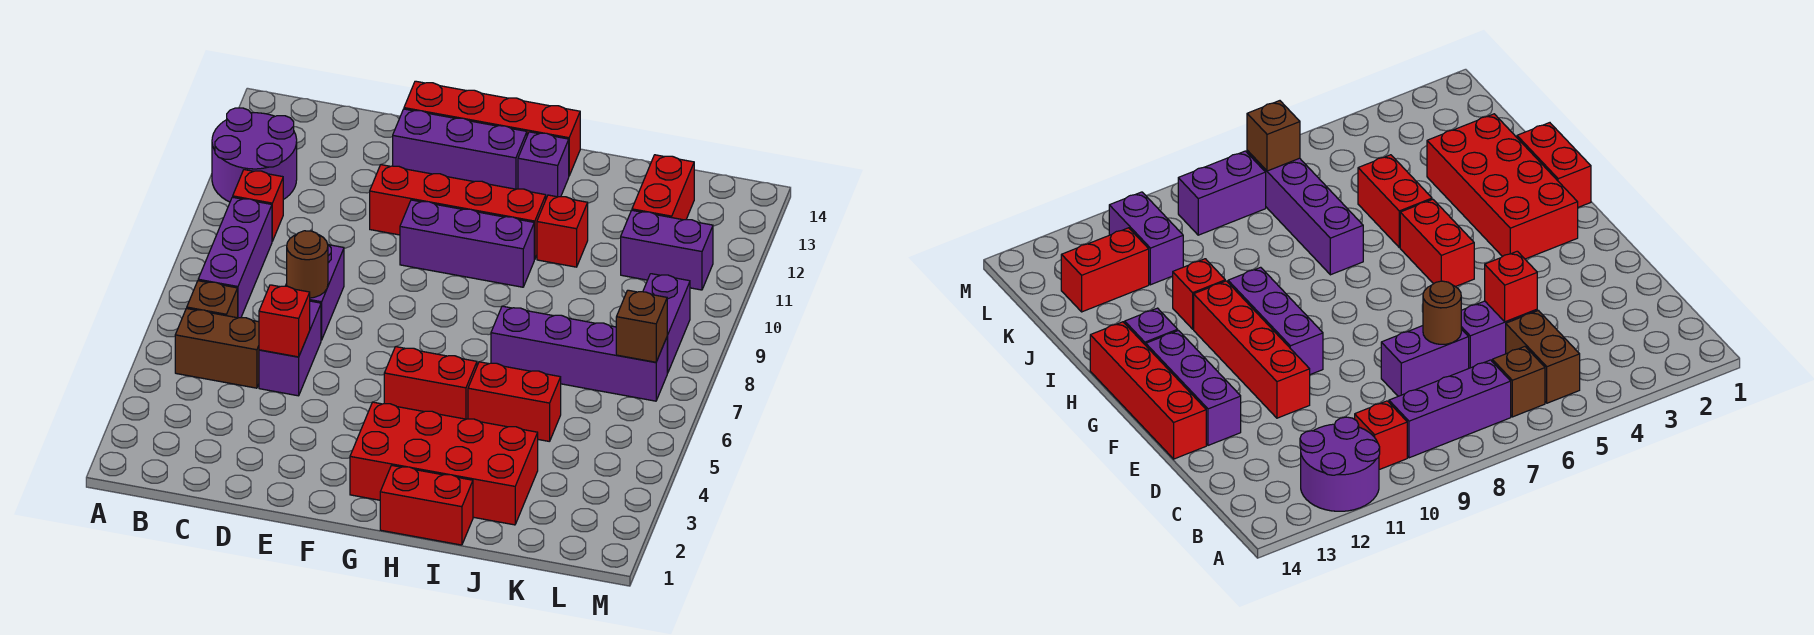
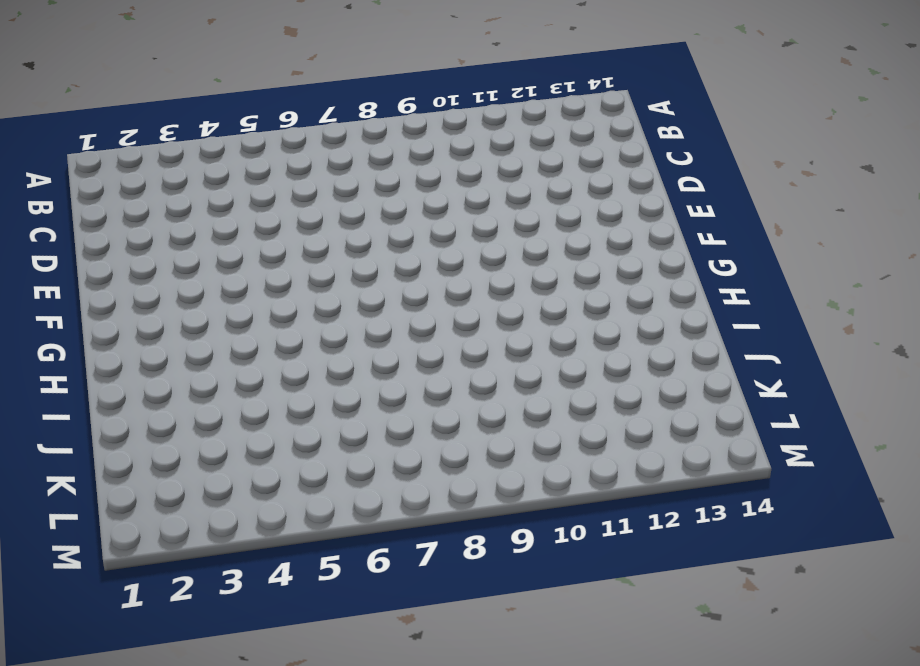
none -> purple 2x2 round brick [212,108,297,202]
none -> brown 1x2 brick [175,308,259,388]
none -> brown 1x1 brick [187,281,238,318]

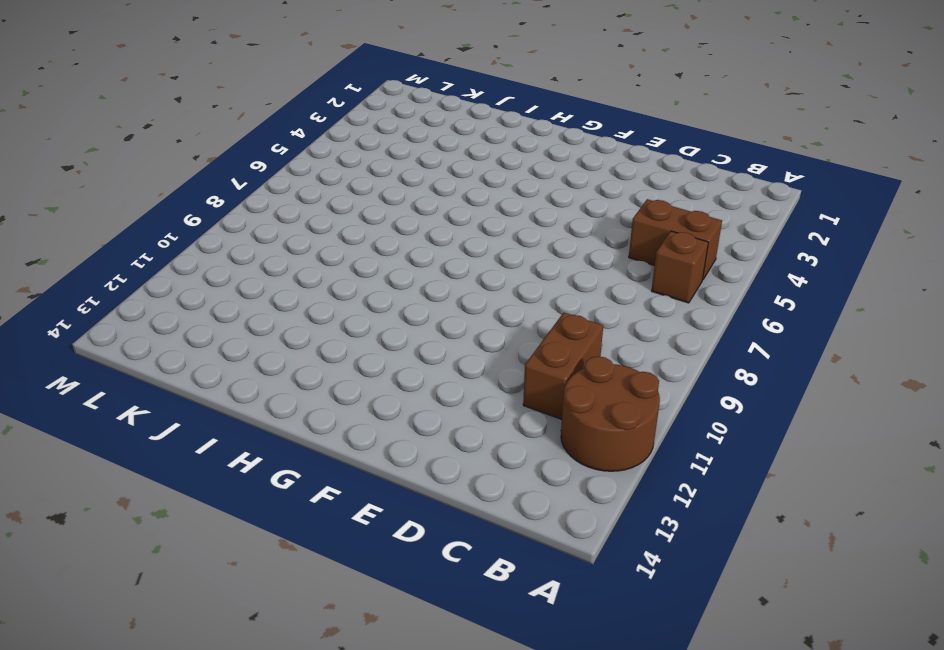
brown 2x2 round brick [561,356,660,471] -> purple 2x2 round brick [212,108,297,202]
brown 1x2 brick [523,313,603,419] -> none
none -> purple 1x3 brick [198,197,272,318]
none -> red 1x1 brick [233,170,283,241]
none -> purple 1x2 brick [259,301,321,396]

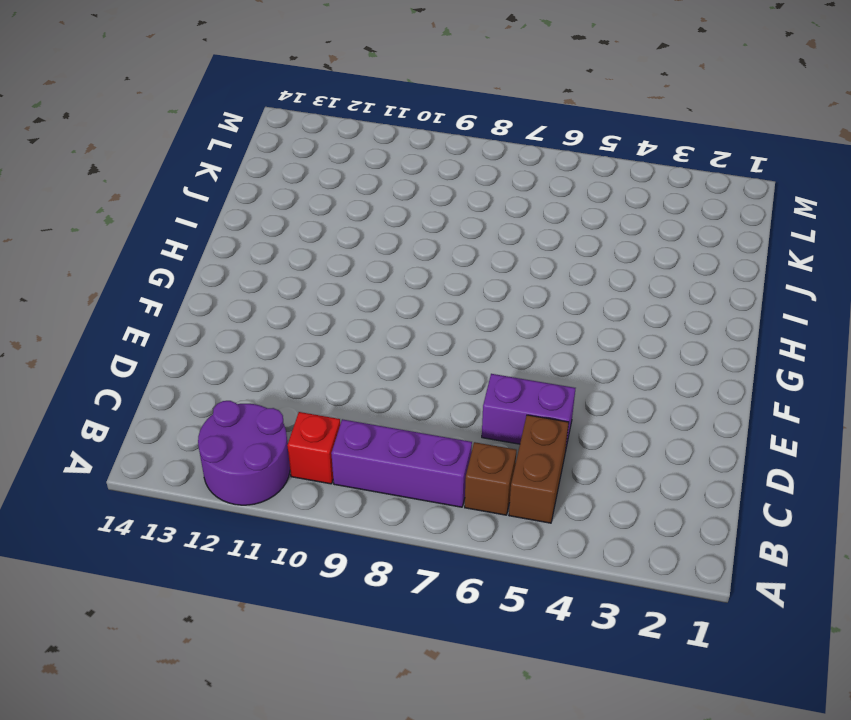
none -> purple 1x2 brick [286,245,344,340]
none -> red 1x4 brick [370,165,546,260]
none -> purple 1x3 brick [393,109,527,189]

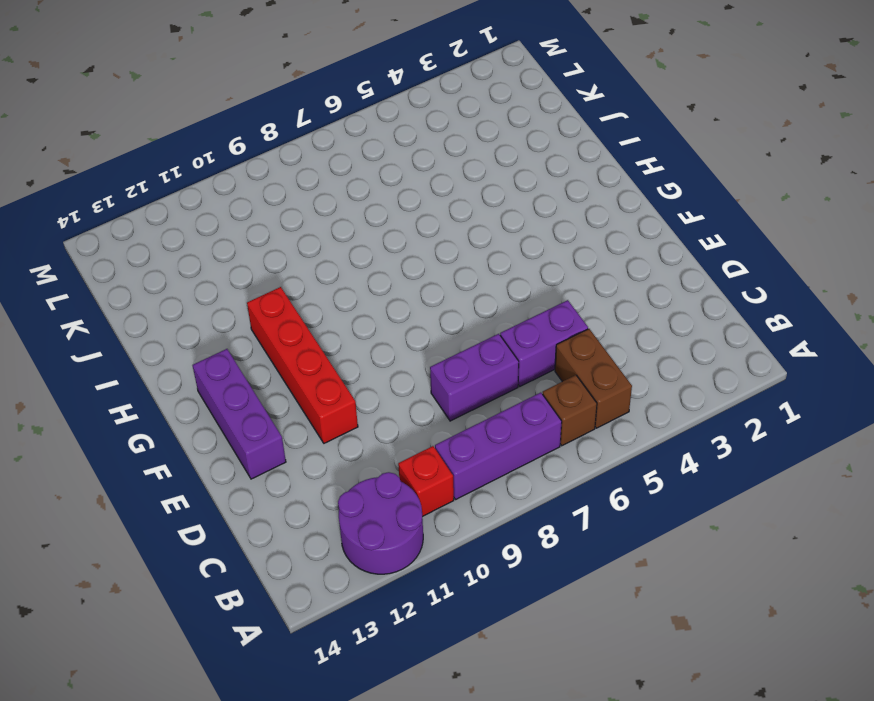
none -> red 1x4 brick [404,81,580,175]
none -> purple 1x3 brick [400,200,534,287]
none -> red 2x4 brick [350,402,538,525]

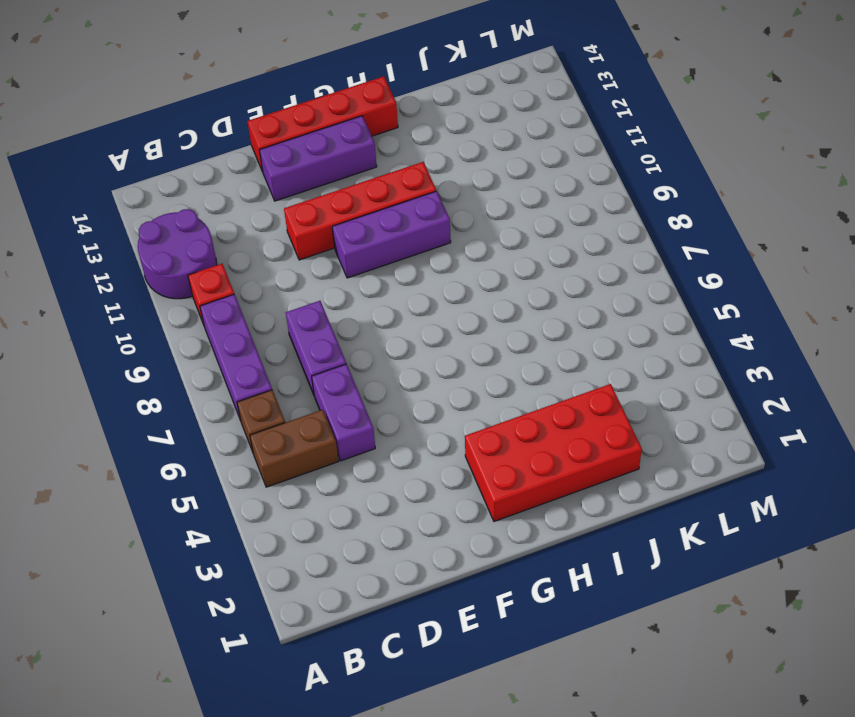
none -> red 1x2 brick [384,347,477,419]
none -> red 1x2 brick [380,465,473,545]
none -> purple 1x1 brick [518,132,569,198]

